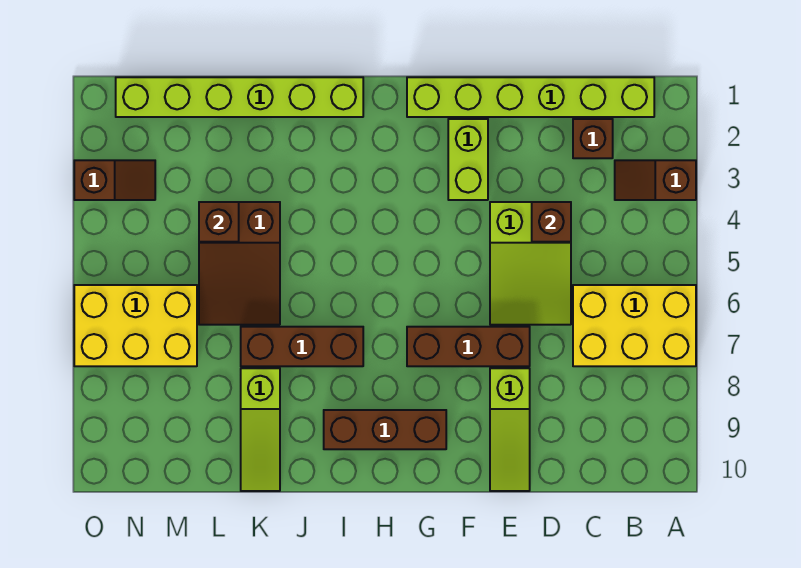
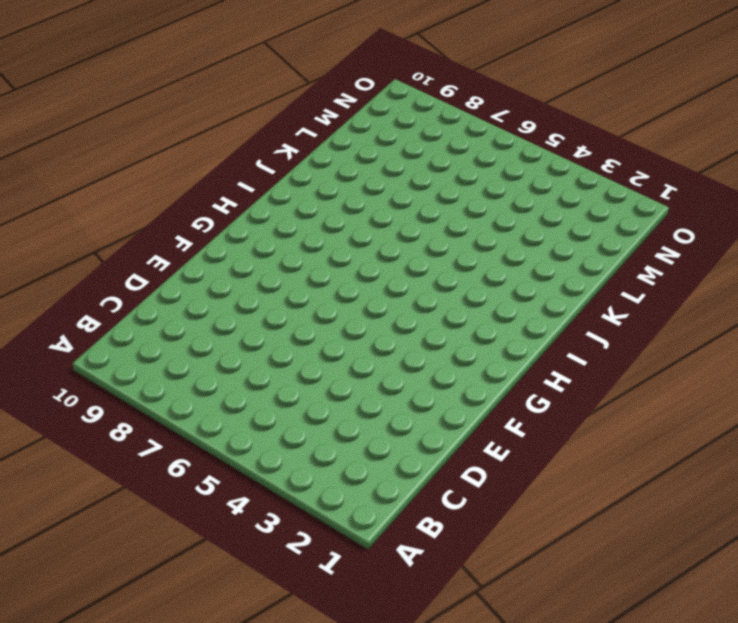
none -> brown 1x2 slope [615,160,696,200]
none -> yellow 2x3 brick [573,285,696,366]
none -> lime 1x6 brick [407,77,654,117]

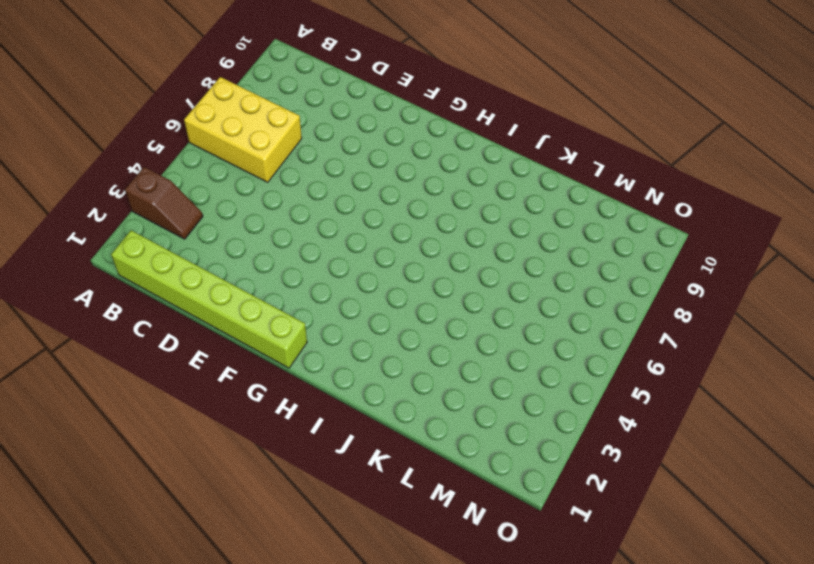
none -> brown 1x1 brick [573,119,613,158]
none -> lime 2x3 slope [490,202,571,325]
none -> brown 1x3 brick [407,327,530,366]

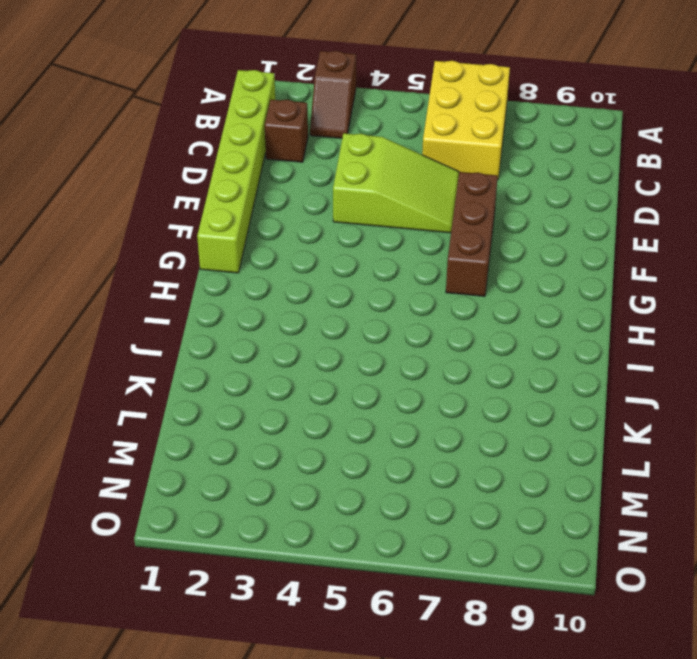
none -> lime 1x3 slope [490,368,530,491]
none -> lime 1x2 brick [448,119,488,200]
none -> brown 1x3 brick [324,410,446,449]

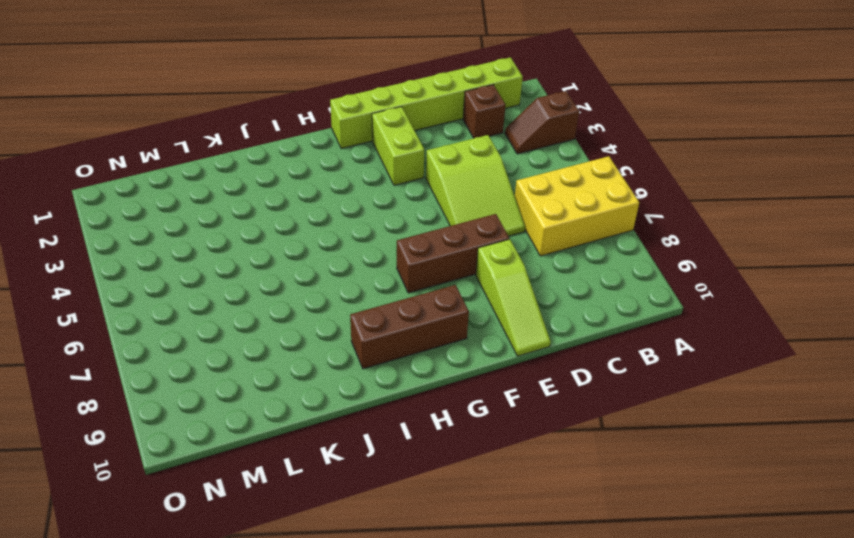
none -> lime 1x6 brick [116,77,363,117]
none -> brown 1x3 brick [241,327,363,366]
none -> brown 2x3 slope [199,202,280,325]

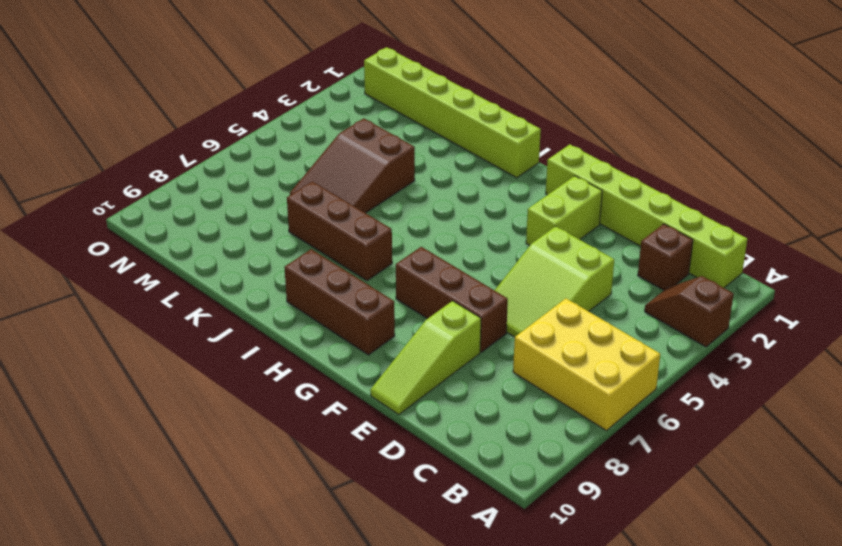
none -> lime 1x3 slope [241,368,280,491]
none -> yellow 2x3 brick [74,285,197,366]
none -> brown 1x2 slope [74,160,155,200]

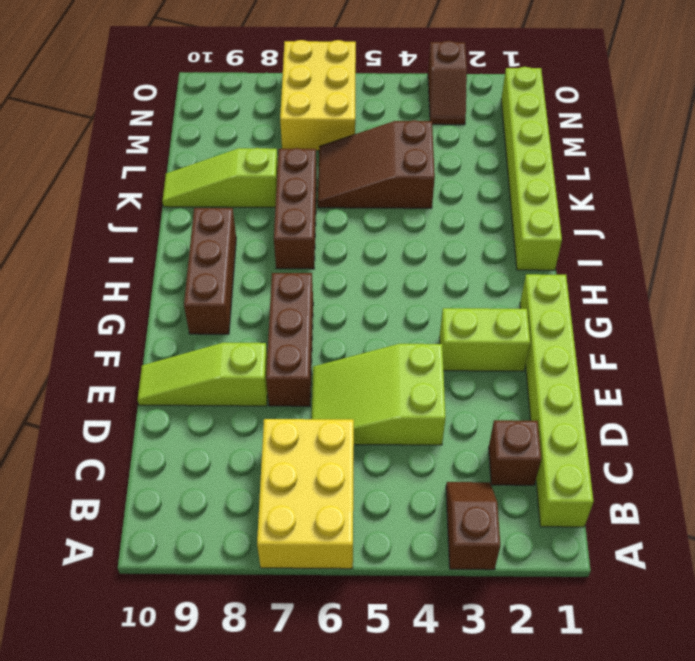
none -> brown 1x1 brick [532,202,571,242]
none -> brown 1x1 brick [199,202,239,242]

